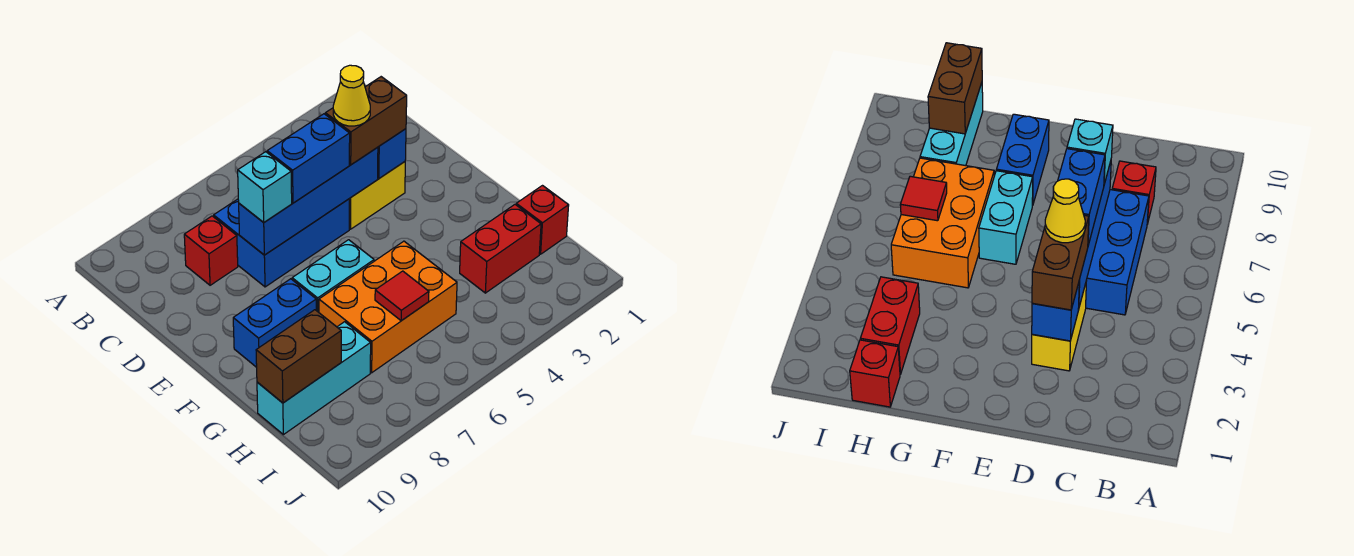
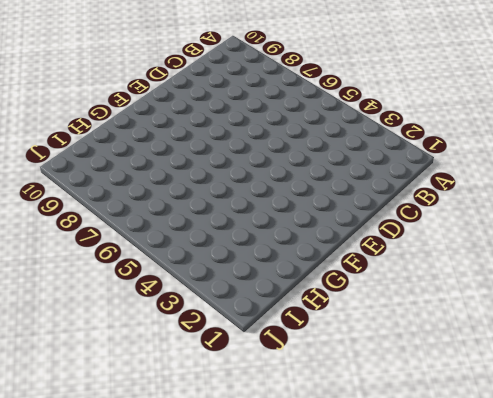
none -> blue 2x3 brick [214,199,349,287]
none -> red 1x1 brick [184,216,238,285]
none -> yellow 1x2 brick [349,162,405,229]

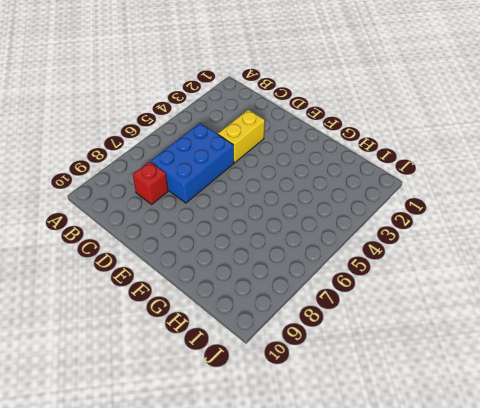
none -> cyan 1x2 brick [292,240,374,312]
none -> blue 1x2 brick [233,279,316,367]
none -> orange 2x3 brick [319,241,457,373]

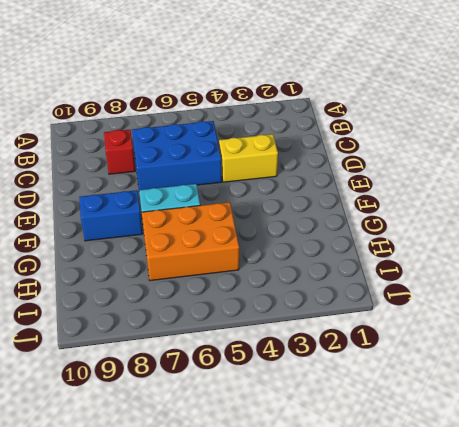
none -> red 1x1 brick [516,186,569,254]
none -> red 1x2 brick [460,205,541,293]
none -> cyan 1x3 brick [257,322,371,435]

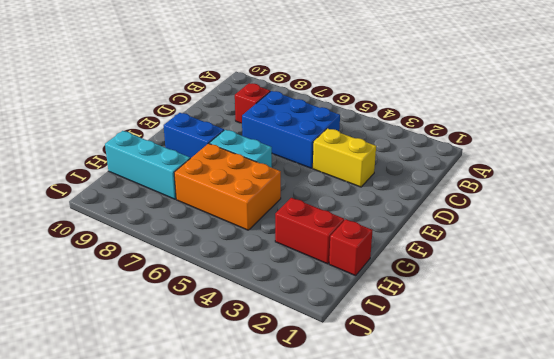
none -> blue 1x1 brick [378,129,406,178]
none -> blue 1x4 brick [239,147,378,255]
none -> red 1x1 tile [375,271,429,321]

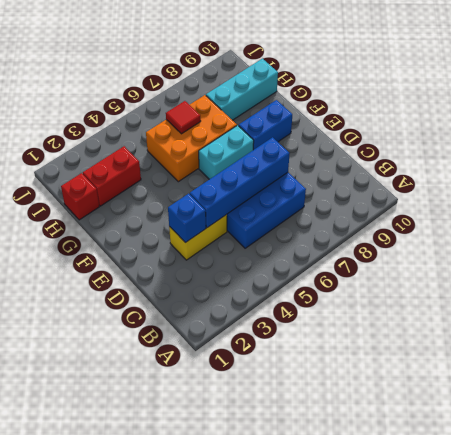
none -> red 1x1 brick [184,216,238,285]
none -> brown 1x2 brick [256,310,341,403]
none -> brown 1x2 brick [325,77,407,165]

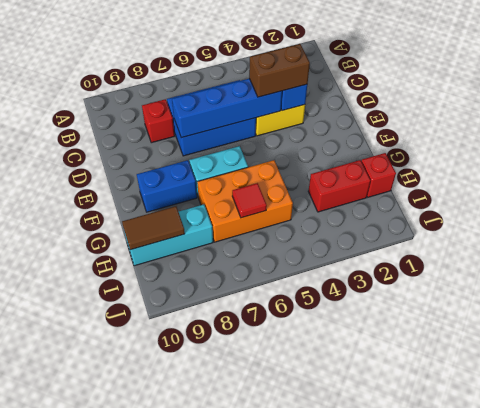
brown 1x2 tile [122,206,185,250] -> brown 1x2 brick [256,310,341,403]
none -> blue 1x2 brick [267,114,350,203]
none -> cyan 1x1 brick [238,152,292,222]
none -> yellow 1x1 cone [333,65,370,126]

